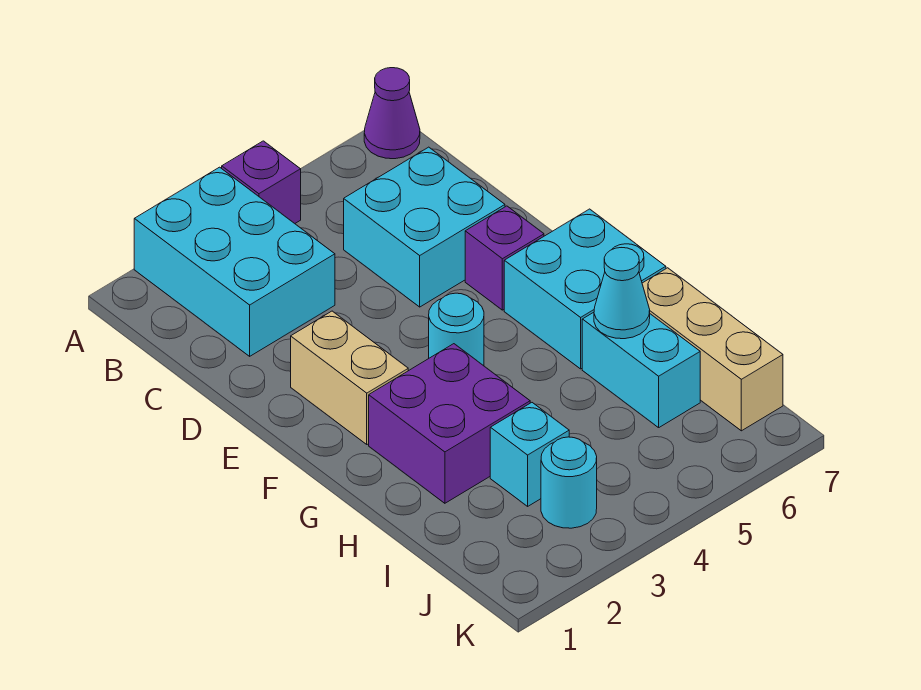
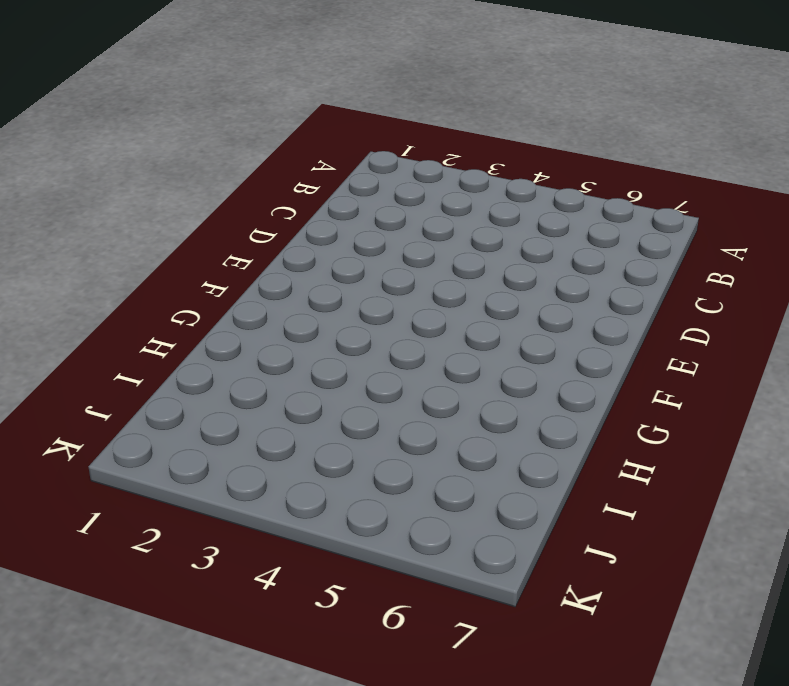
none -> cyan 2x3 brick [134,167,335,356]
none -> purple 1x1 brick [222,141,301,223]
none -> purple 1x1 cone [364,68,420,159]

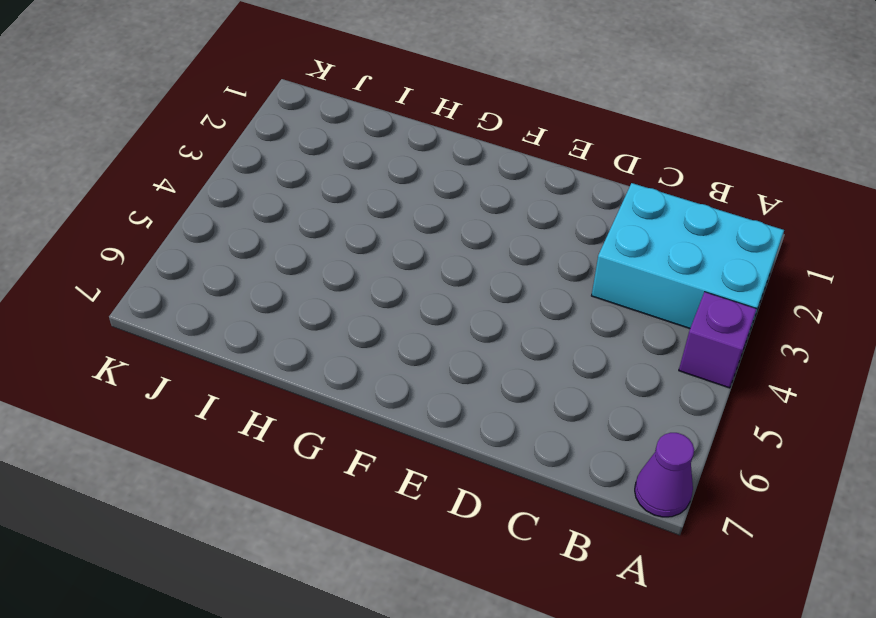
none -> cyan 2x2 brick [344,147,505,307]
none -> tan 1x2 brick [291,311,408,444]
none -> purple 1x1 brick [465,206,544,310]

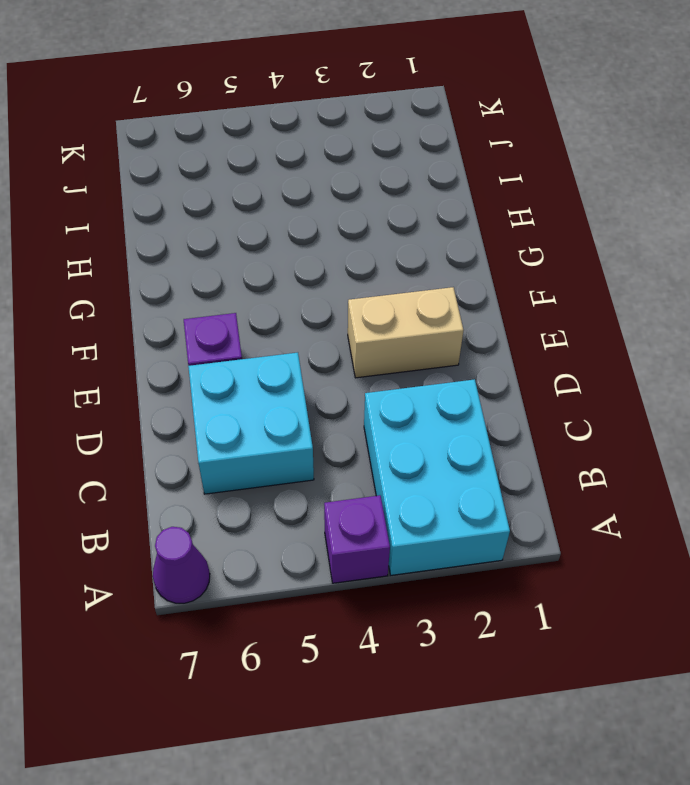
tan 1x2 brick [348,287,464,378] -> tan 1x2 brick turned to [291,311,408,444]
none -> cyan 1x1 round brick [429,293,484,366]
none -> cyan 2x2 brick [504,209,666,369]
none -> purple 2x2 brick [369,344,530,503]

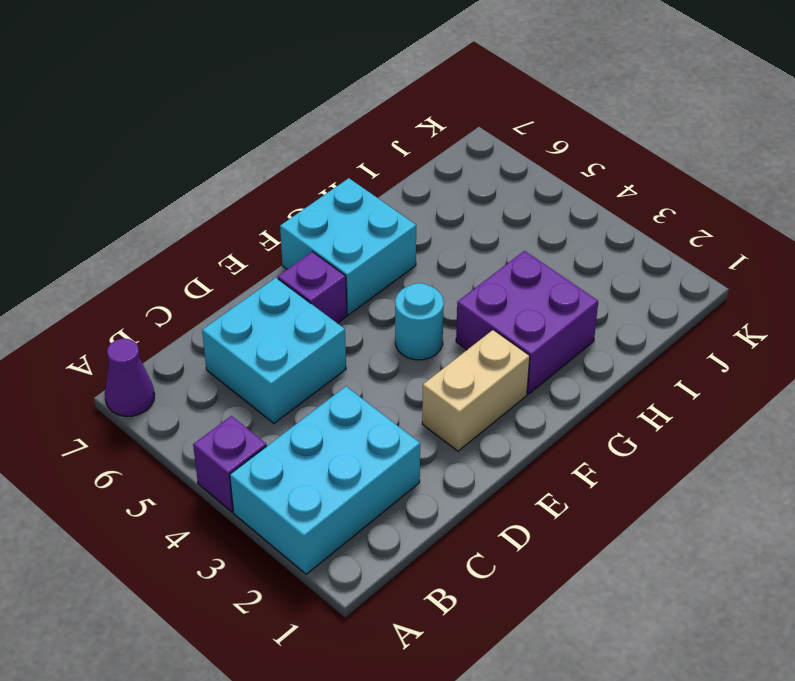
none -> cyan 1x2 brick [582,312,700,428]
none -> tan 1x3 brick [642,268,783,431]
none -> cyan 1x1 brick [490,403,569,506]

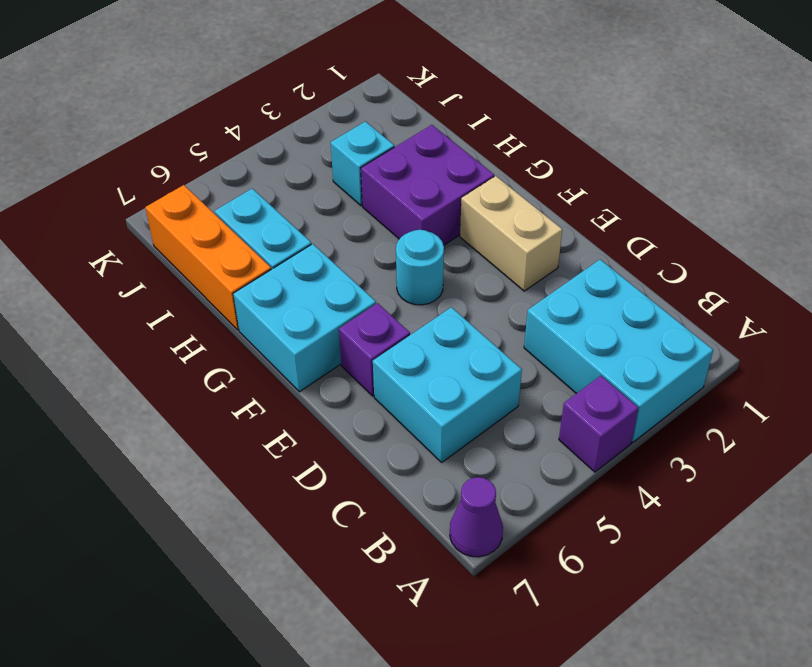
orange 1x3 brick [145,185,271,330] -> tan 1x3 brick [642,268,783,431]
none -> cyan 1x1 round brick [541,437,597,528]
none -> cyan 1x1 cone [594,248,650,339]

